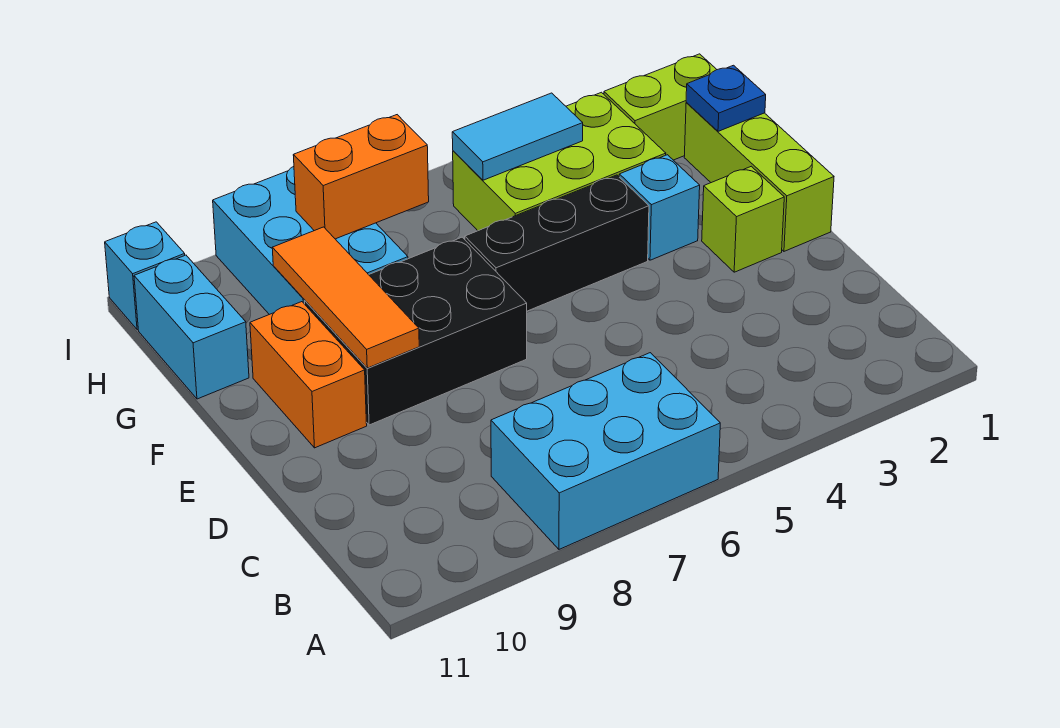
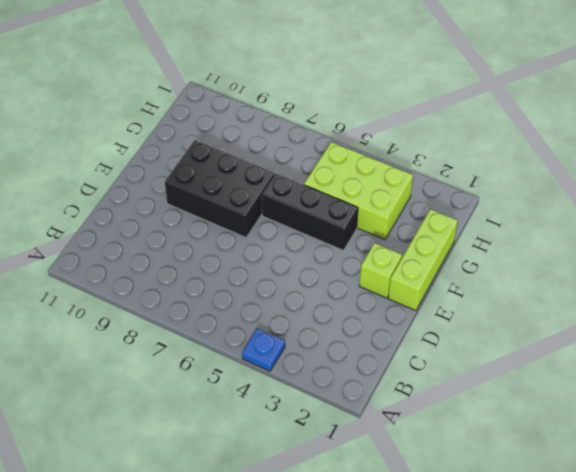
blue 1x1 plate [242,328,285,371] -> blue 1x1 plate moved to [686,65,766,131]
none -> cyan 2x3 brick [491,353,720,549]
none -> orange 1x2 brick [250,302,367,448]
none -> cyan 1x1 brick [619,155,700,260]

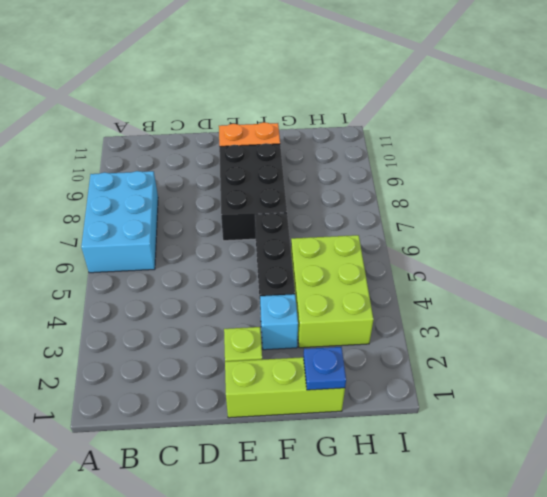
none -> cyan 2x3 brick [213,167,408,315]
none -> cyan 1x2 brick [134,255,249,399]
none -> lime 1x2 brick [604,54,717,160]

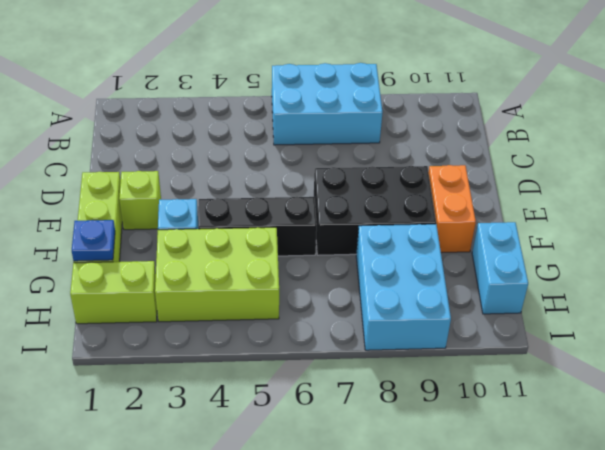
none -> cyan 1x1 brick [105,222,185,330]
none -> orange 1x3 tile [272,227,419,368]
none -> cyan 1x2 tile [452,93,583,180]

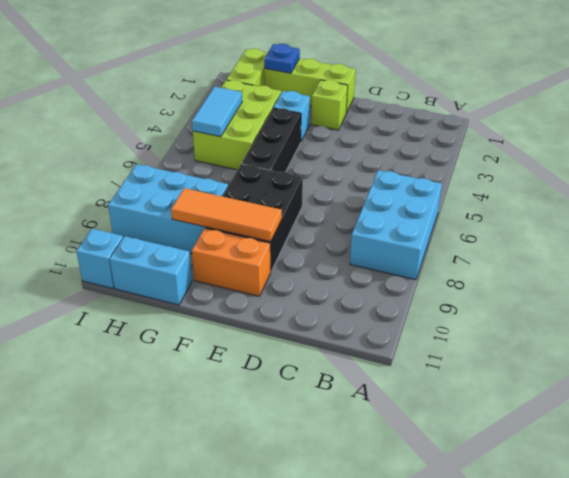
none -> orange 1x2 brick [293,115,429,239]

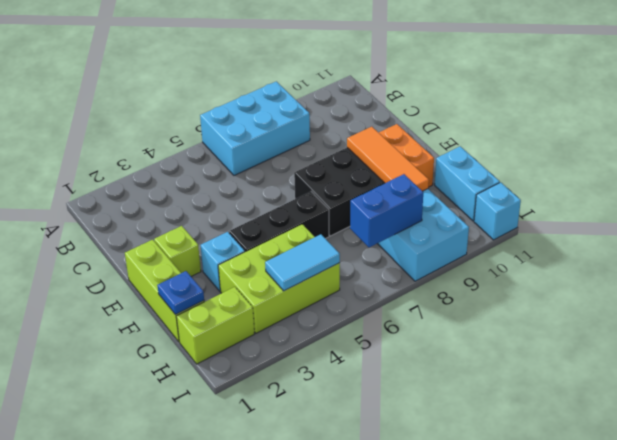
blue 1x2 brick [350,174,423,247] -> orange 1x2 brick [293,115,429,239]

